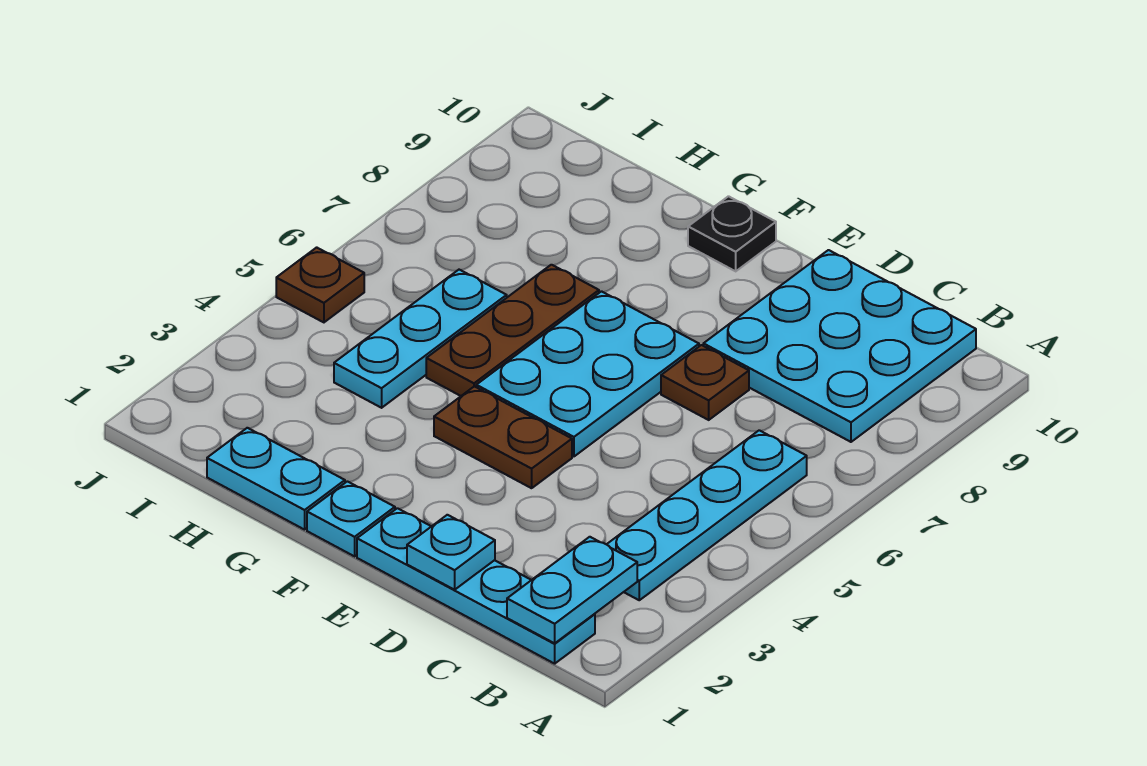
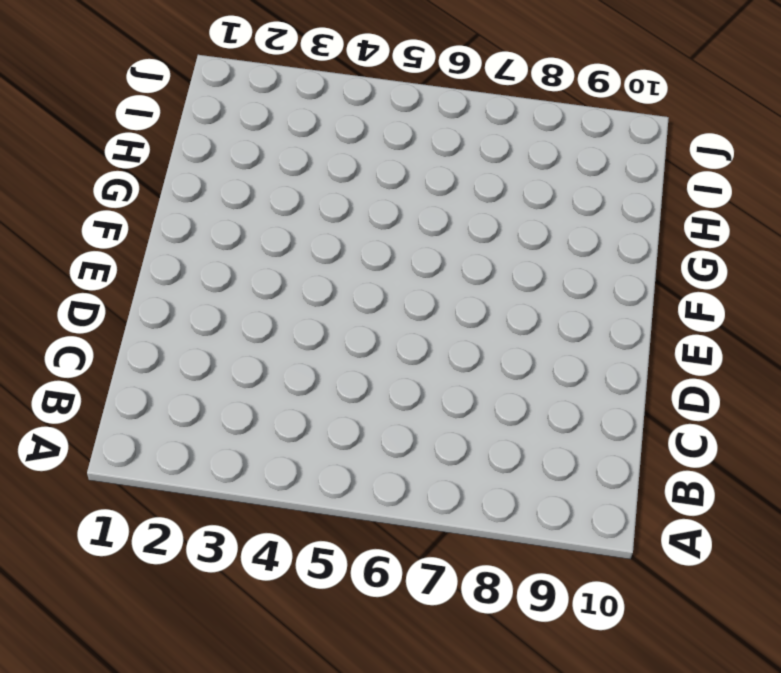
none -> cyan 1x4 plate [357,508,595,664]
none -> cyan 1x4 plate [607,430,807,600]
none -> cyan 3x3 plate [703,250,976,442]

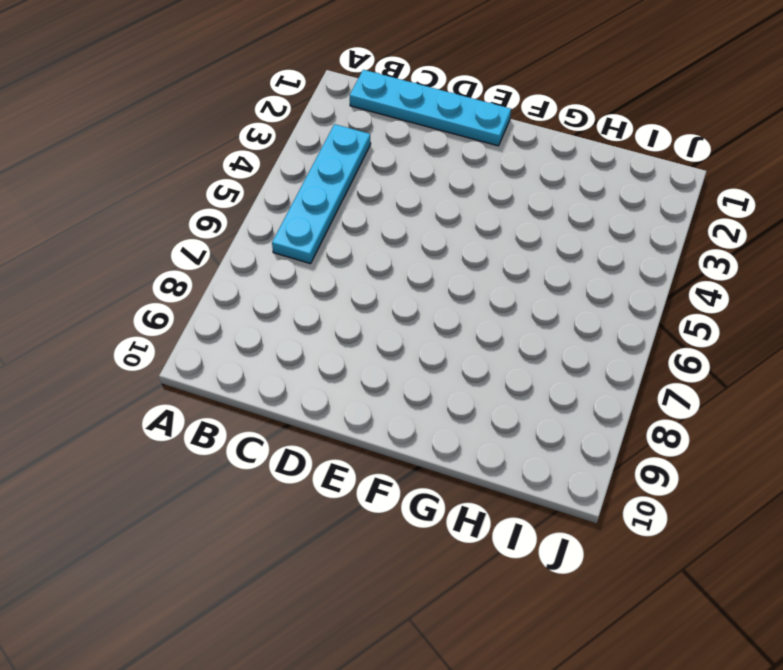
none -> cyan 3x3 plate [703,250,976,442]
none -> brown 1x1 plate [661,345,749,420]
none -> brown 1x2 plate [434,386,572,488]

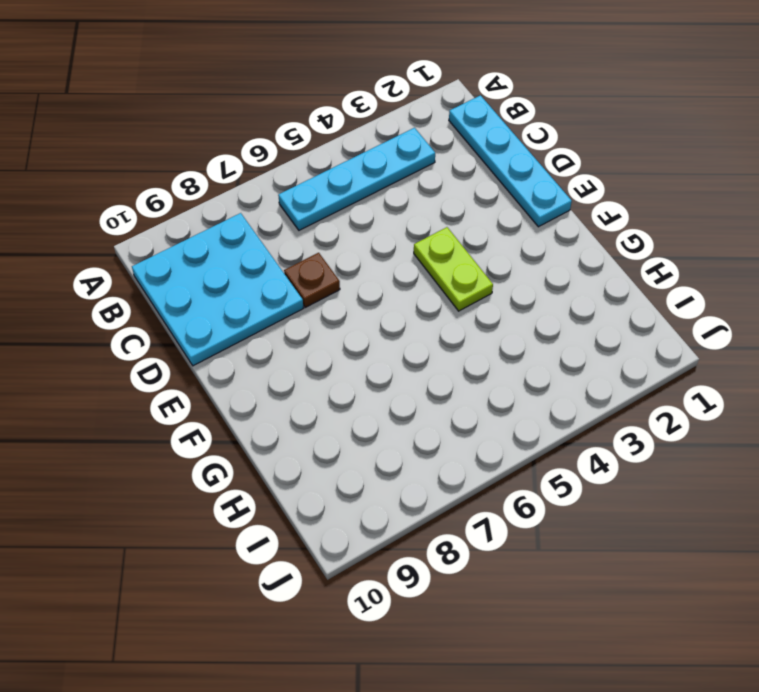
lime 1x2 plate [414,227,493,311] -> brown 1x2 plate [434,386,572,488]
none -> cyan 2x3 plate [476,291,699,456]
none -> cyan 1x1 plate [307,481,395,556]
none -> black 1x1 plate [688,196,776,271]

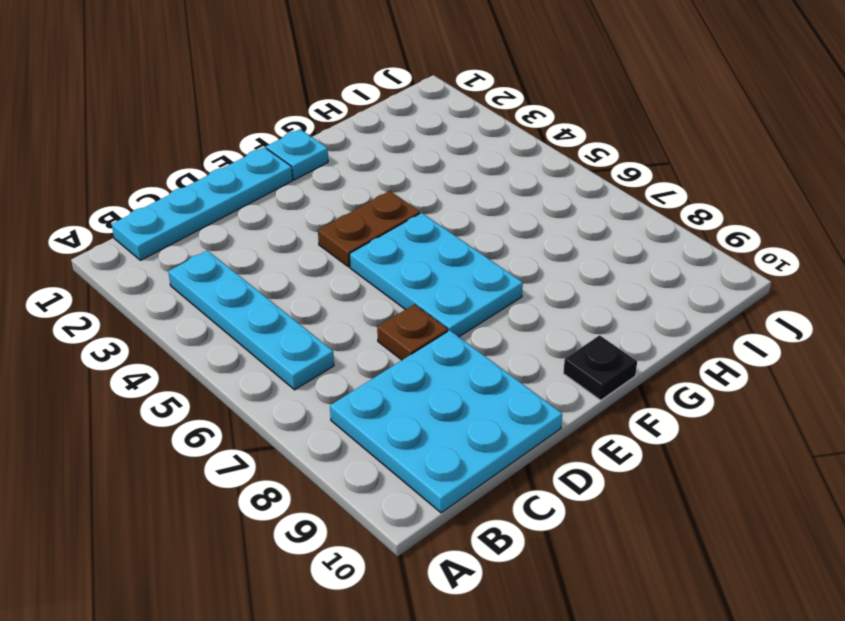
none -> cyan 1x2 plate [207,428,345,530]
none -> brown 1x3 plate [426,265,599,396]
none -> cyan 1x3 plate [334,270,507,408]

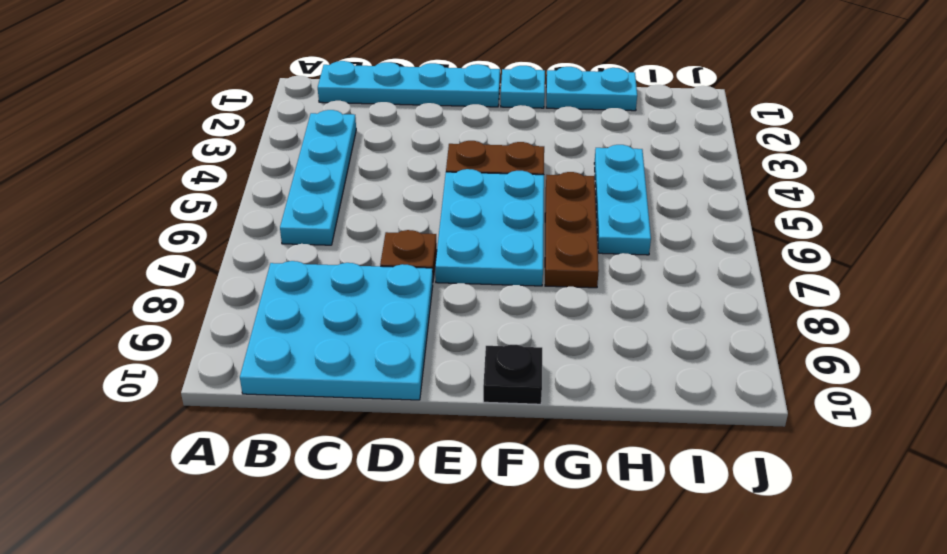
none -> brown 1x1 plate [276,247,364,322]
none -> cyan 1x2 plate [507,537,637,643]
none -> cyan 1x1 plate [407,515,495,590]

